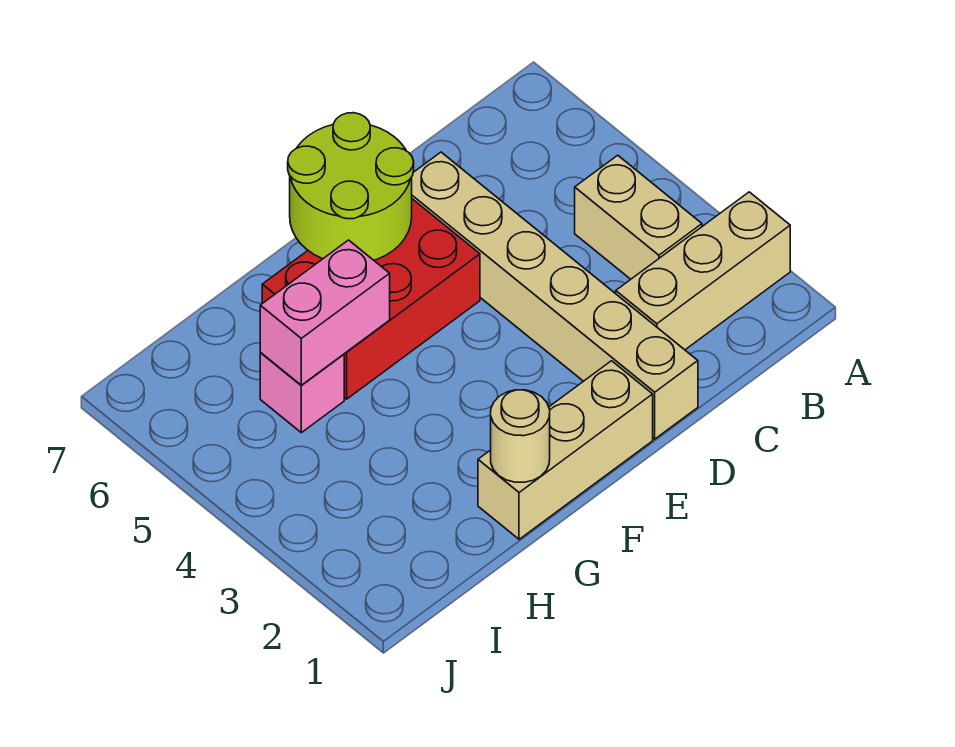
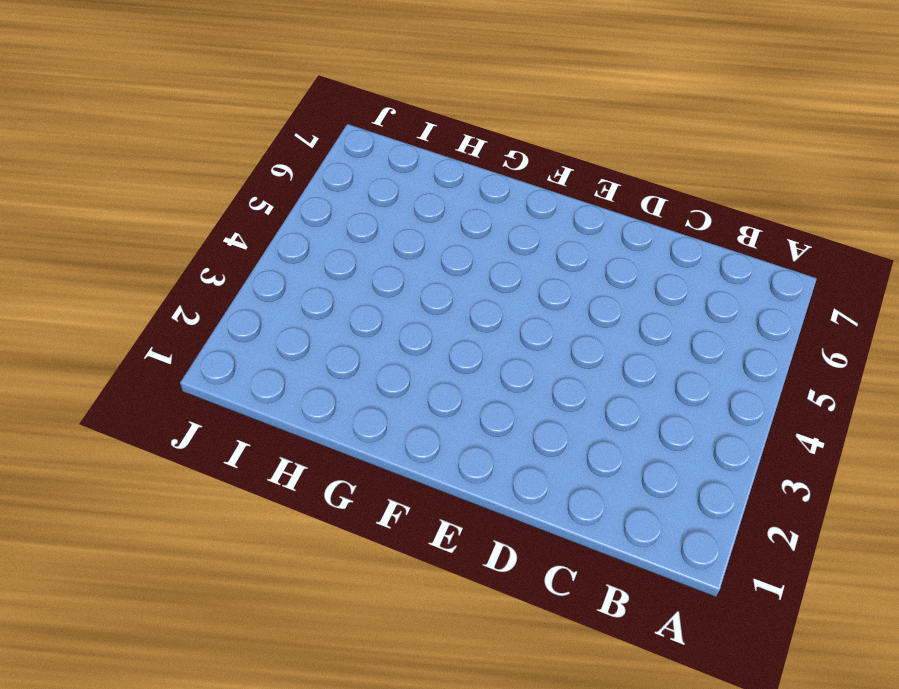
none -> tan 1x3 brick [616,192,790,350]
none -> tan 1x2 brick [575,155,702,279]

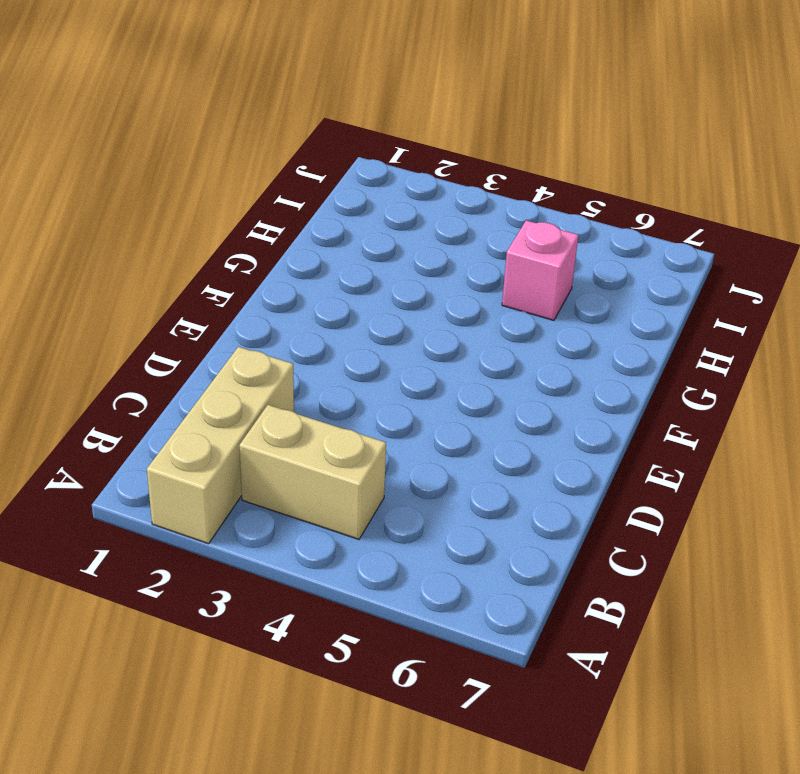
none -> tan 1x6 brick [412,152,698,439]
none -> tan 1x3 brick [478,361,653,539]

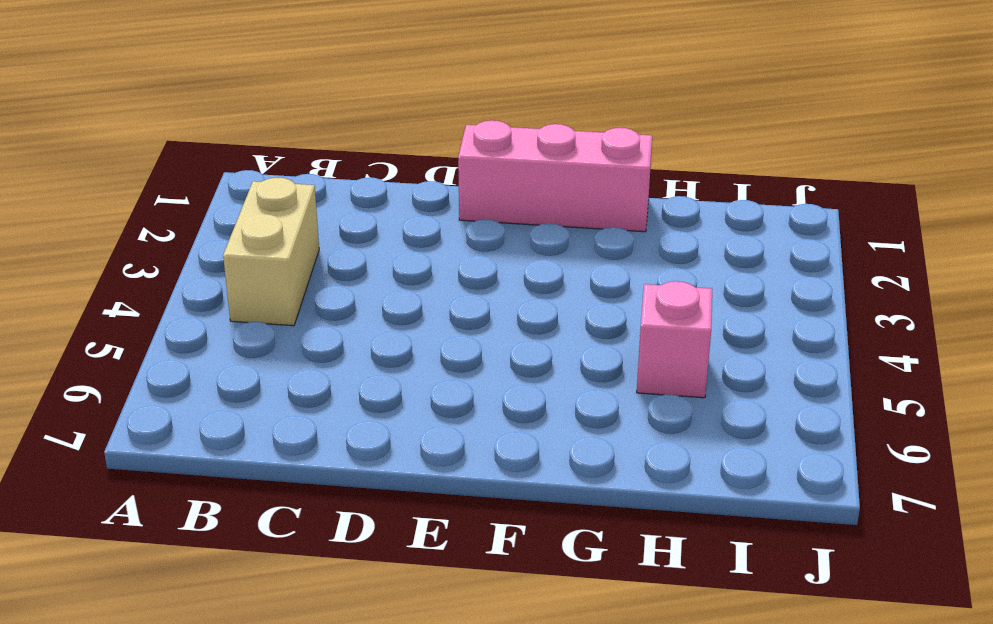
pink 1x3 brick [458,120,652,232] -> tan 1x3 brick [478,361,653,539]
none -> tan 1x3 brick [616,192,790,350]
none -> tan 1x6 brick [412,152,698,439]

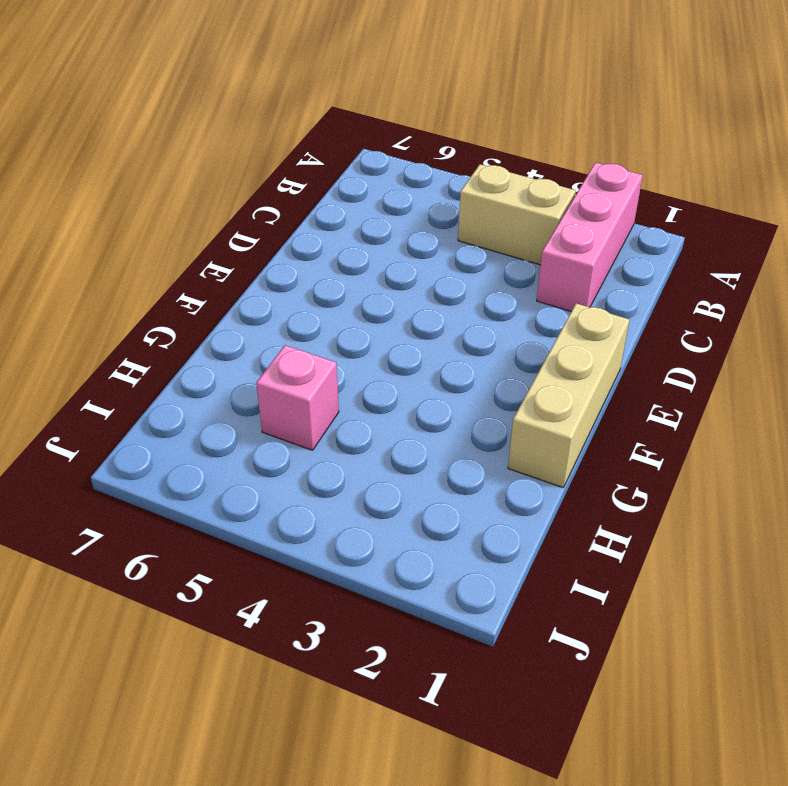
pink 1x3 brick [537,162,643,311] -> tan 1x3 brick [616,192,790,350]
none -> tan 1x6 brick [412,152,698,439]
none -> red 2x3 brick [262,199,480,399]

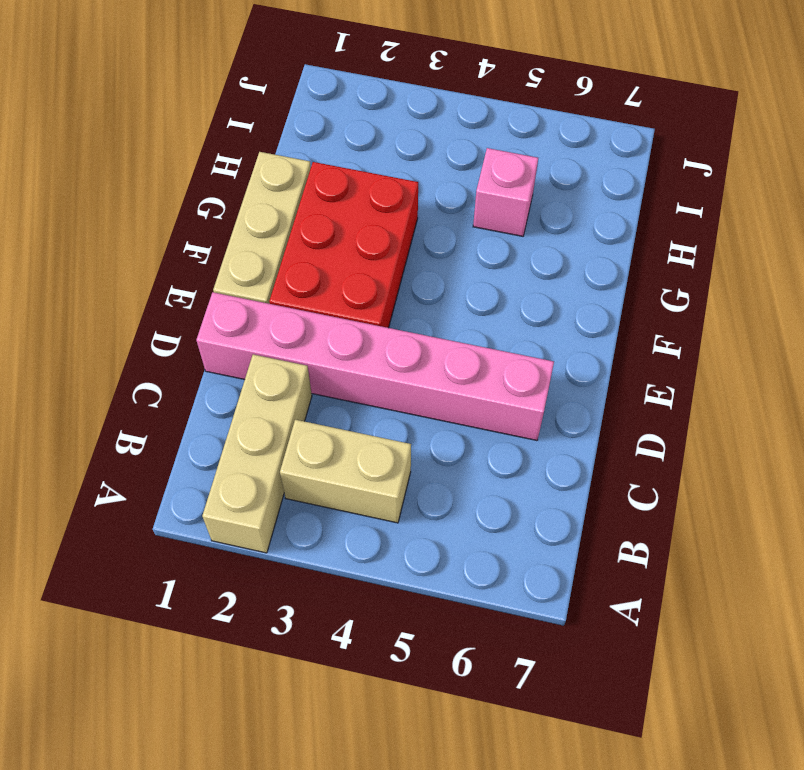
pink 1x6 brick [196,292,554,440] -> tan 1x6 brick [412,152,698,439]
red 2x3 brick [269,162,418,328] -> red 2x3 brick moved to [262,199,480,399]
none -> lime 2x2 round brick [288,113,414,260]
none -> tan 1x1 round brick [491,390,550,482]

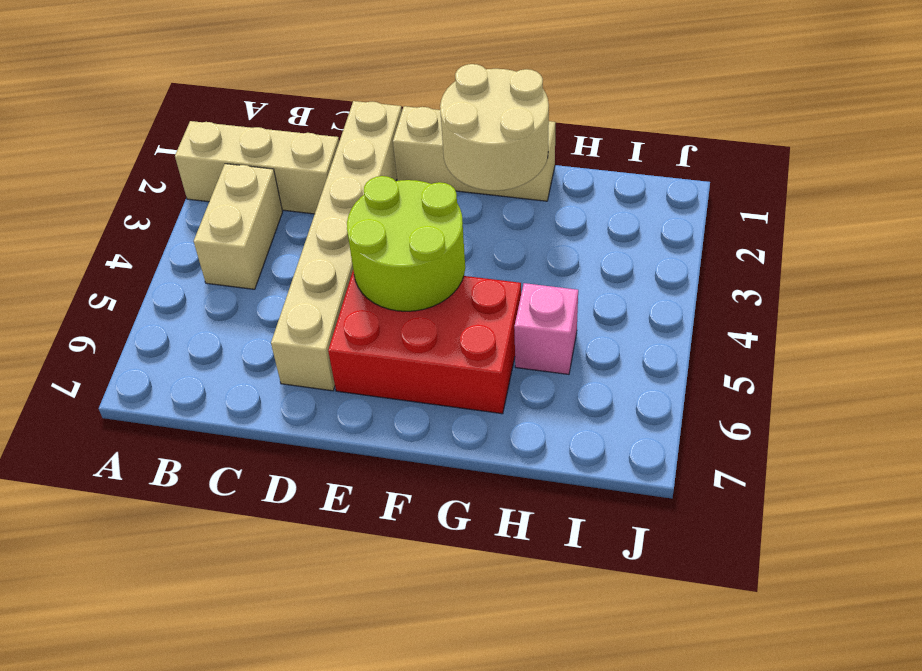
lime 2x2 round brick [347,176,465,311] -> lime 2x2 round brick moved to [288,113,414,260]
tan 2x2 round brick [440,64,549,191] -> tan 1x1 round brick [491,390,550,482]
none -> pink 1x2 brick [260,240,390,385]

